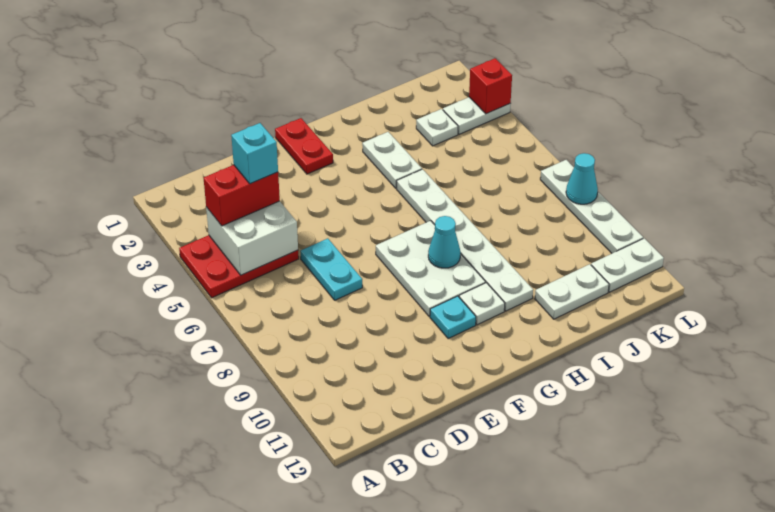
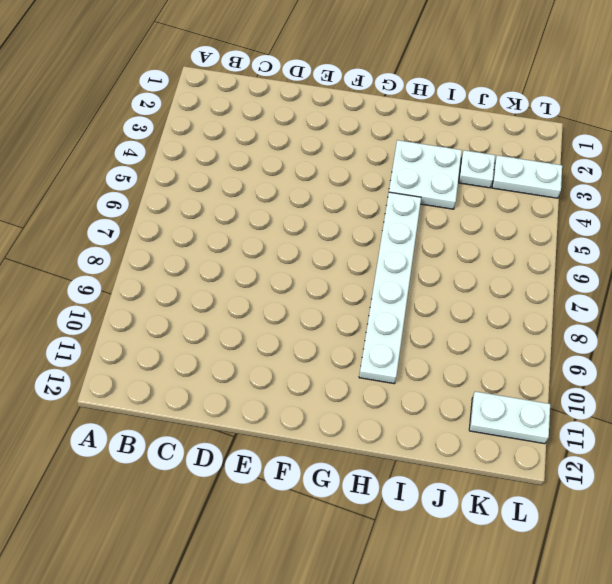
white 2x2 plate [389,140,462,209] -> white 1x2 plate [362,132,422,188]
none -> red 2x3 plate [179,235,299,298]
none -> cyan 1x2 plate [300,238,362,300]
none -> red 1x2 plate [275,118,333,174]

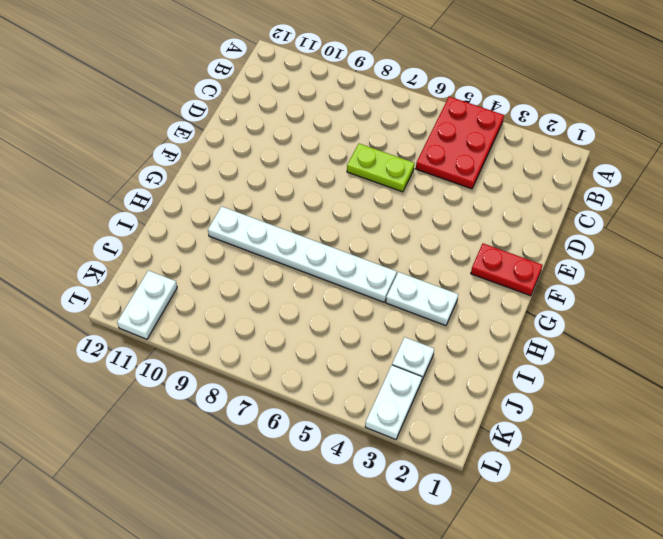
lime 1x2 plate [347,144,414,192] -> cyan 1x2 plate [300,238,362,300]
none -> white 2x3 plate [376,221,485,316]
none -> cyan 1x1 plate [430,296,476,339]
none -> white 1x1 plate [459,283,505,325]

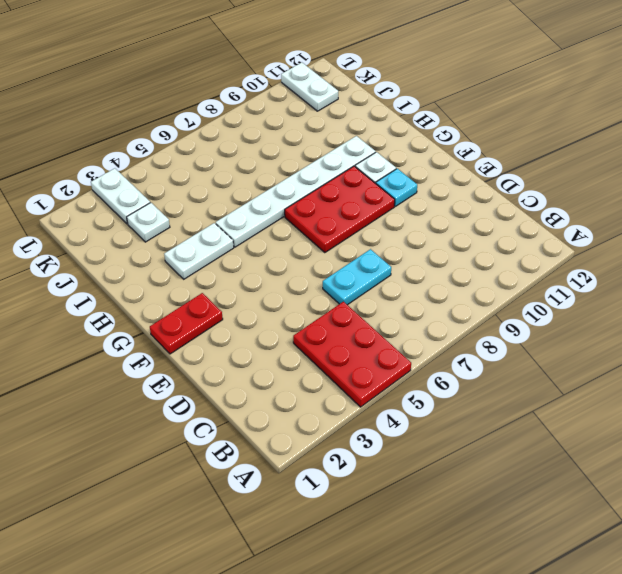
red 2x3 plate [285,166,395,253] -> white 2x3 plate [376,221,485,316]
none -> white 1x2 plate [535,264,609,319]
none -> white 1x4 plate [540,160,643,253]
none -> white 2x2 brick [206,201,298,275]

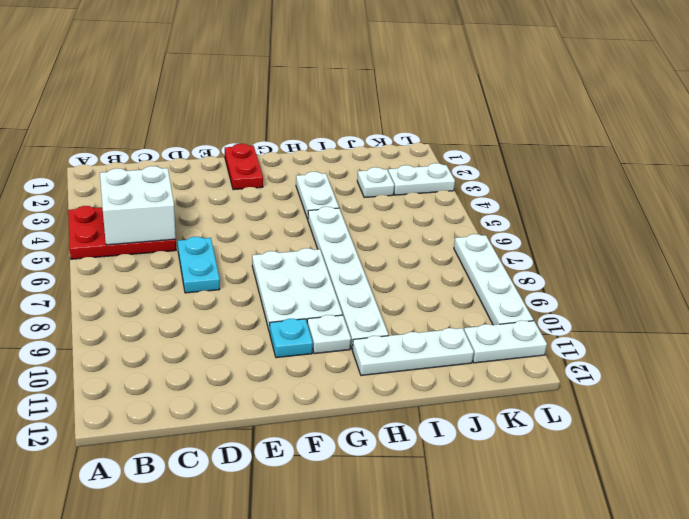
white 1x3 plate [352,328,474,375] -> white 1x2 plate [535,264,609,319]
none -> cyan 1x1 cone [428,216,461,268]
none -> red 1x1 brick [469,58,512,114]
none -> cyan 1x1 cone [566,153,598,204]

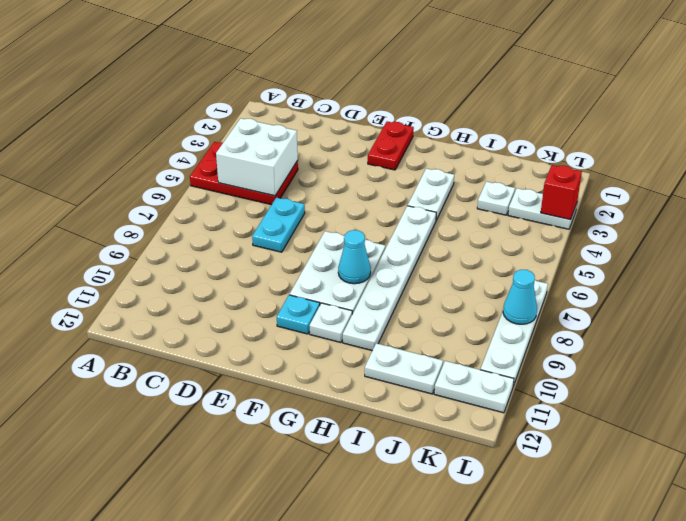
none -> red 1x2 brick [203,165,280,226]
none -> cyan 1x1 brick [231,123,278,184]

